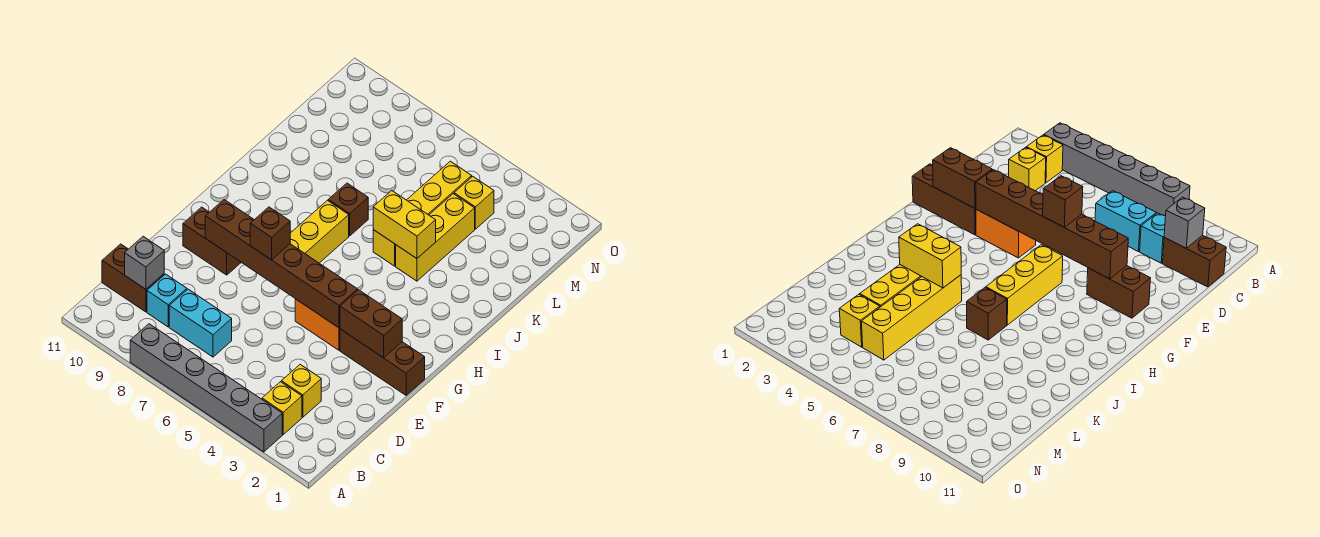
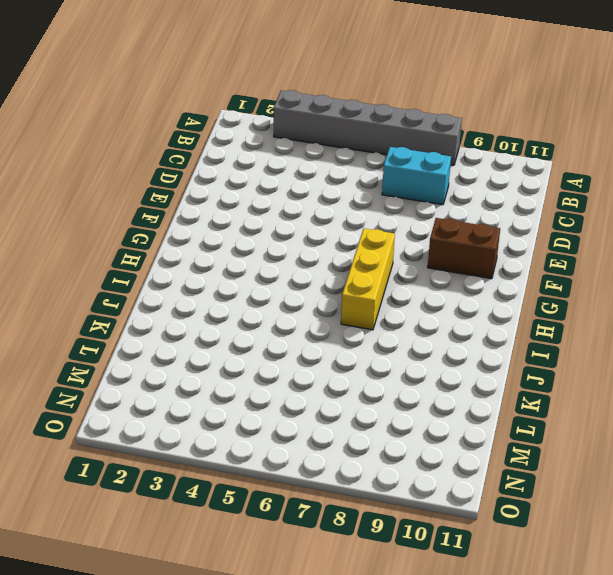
none -> yellow 1x1 brick [262,382,302,434]
none -> yellow 1x1 brick [281,365,321,417]
none -> cyan 1x1 brick [147,274,187,327]

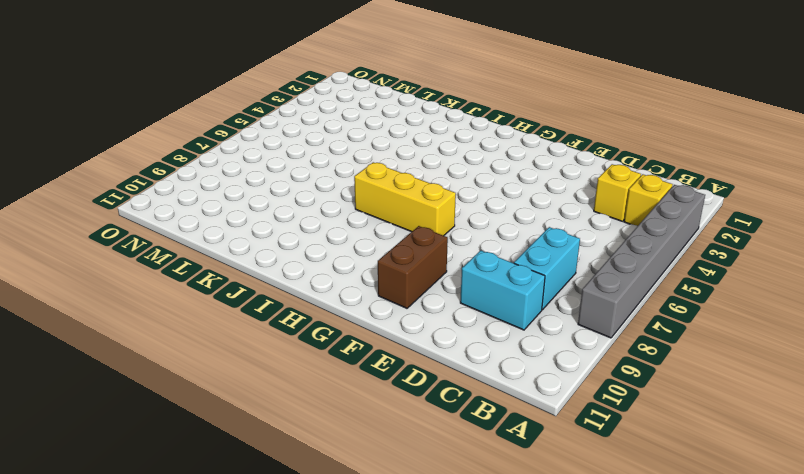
cyan 1x2 brick [460,250,545,330] -> cyan 1x1 brick [147,274,187,327]
none -> brown 1x2 brick [102,244,164,312]
none -> brown 1x3 brick [340,329,425,395]
none -> orange 1x2 brick [295,299,340,350]

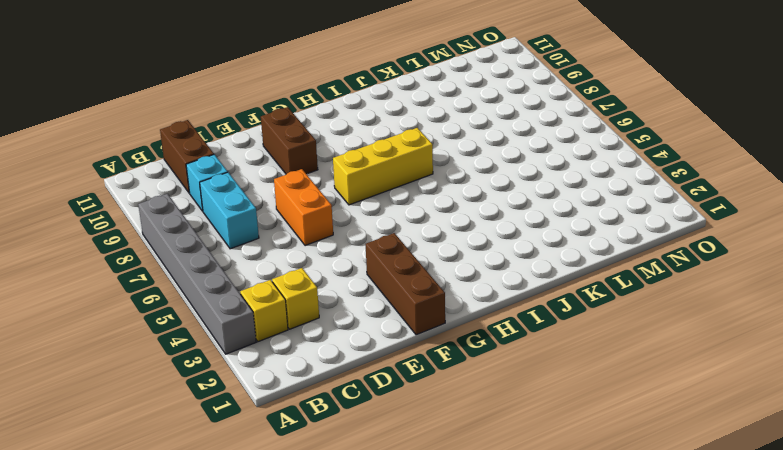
orange 1x2 brick [274,169,333,246] -> orange 1x2 brick moved to [295,299,340,350]
none -> yellow 1x3 brick [396,194,475,281]
none -> yellow 1x4 brick [373,161,472,266]
none -> brown 1x1 brick [328,183,368,236]

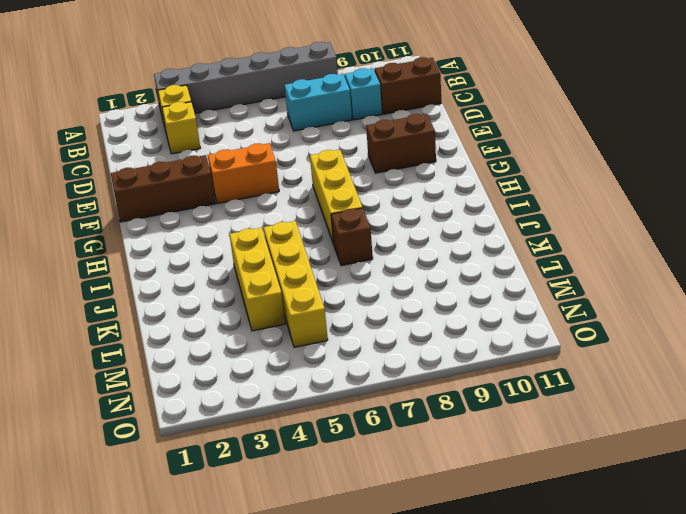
none -> yellow 1x1 brick [454,176,494,229]
none -> grey 1x1 brick [125,236,164,289]
none -> brown 1x2 brick [340,290,402,358]

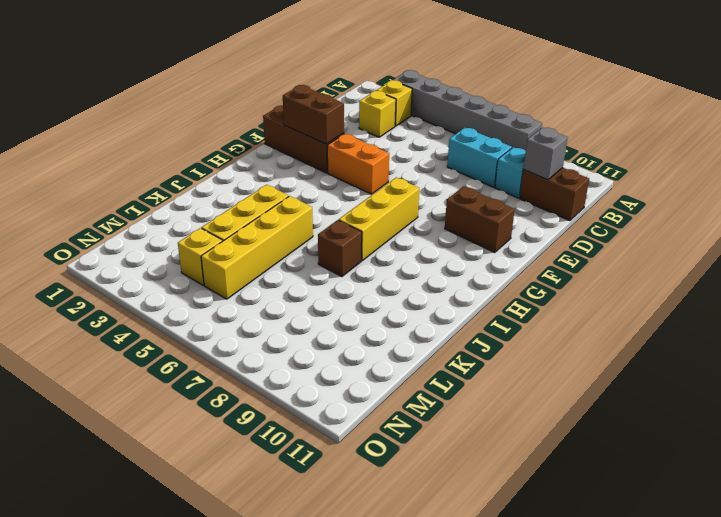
none -> brown 1x6 brick [205,200,358,328]
none -> yellow 1x2 brick [373,191,436,258]
none -> brown 1x1 brick [250,207,290,260]

